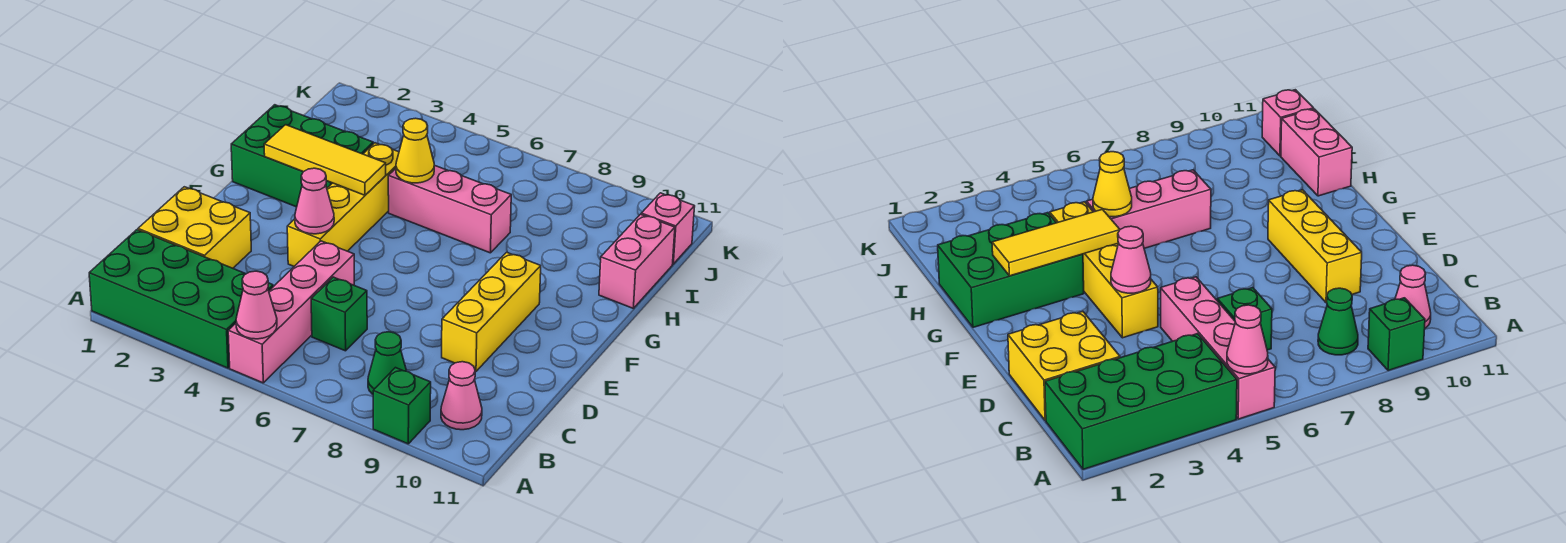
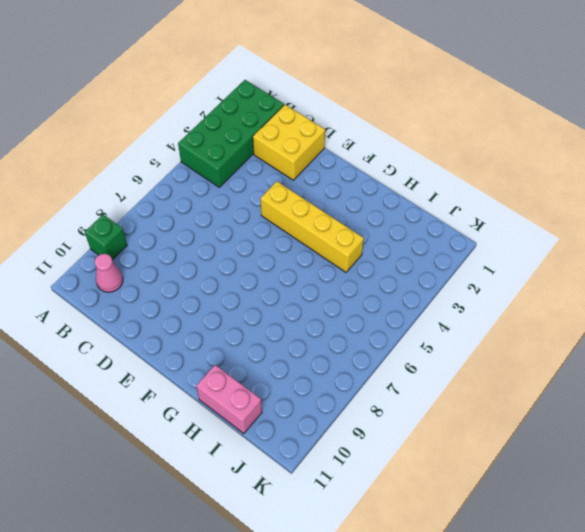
none -> pink 1x4 brick [228,241,354,383]
none -> green 1x1 cone [368,332,406,394]
none -> green 1x1 brick [311,277,367,351]

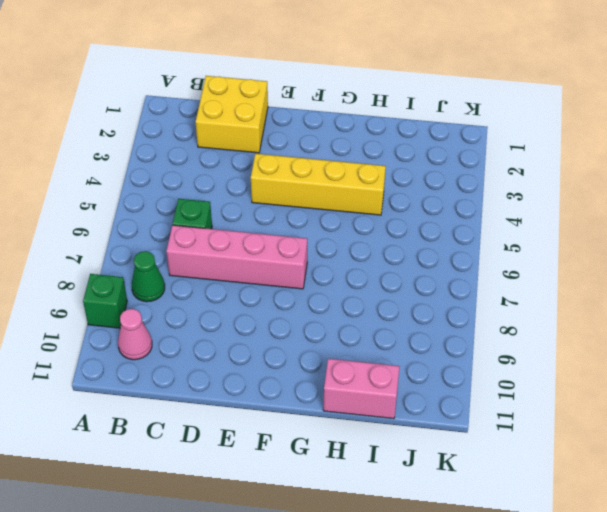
pink 1x4 brick [166,225,307,289] -> pink 1x4 brick moved to [228,241,354,383]
none -> green 2x4 brick [89,230,273,368]
none -> yellow 1x3 brick [442,252,541,372]
none -> green 2x3 brick [231,105,373,207]

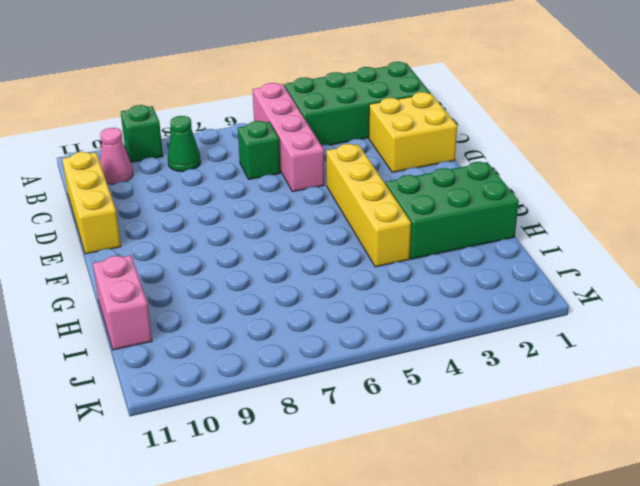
yellow 1x3 brick [62,152,121,254] -> yellow 1x3 brick moved to [442,252,541,372]
none -> pink 1x3 brick [388,165,511,253]
none -> pink 1x1 brick [641,193,695,264]
none -> pink 1x1 cone [236,271,277,339]

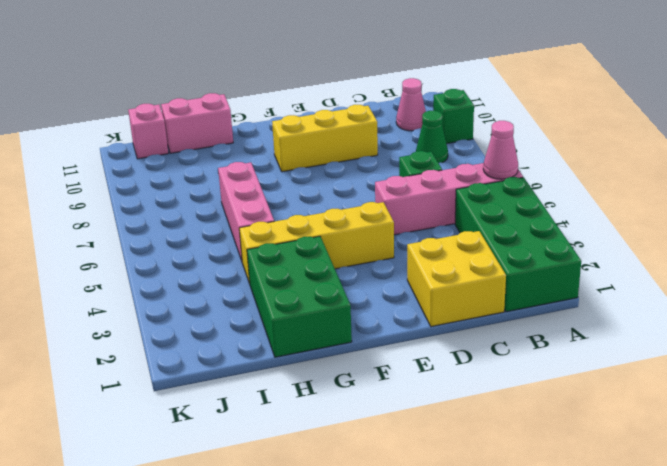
none -> pink 1x1 cone [295,168,334,234]
none -> yellow 1x3 tile [264,125,386,195]
none -> yellow 1x1 cone [396,118,434,183]

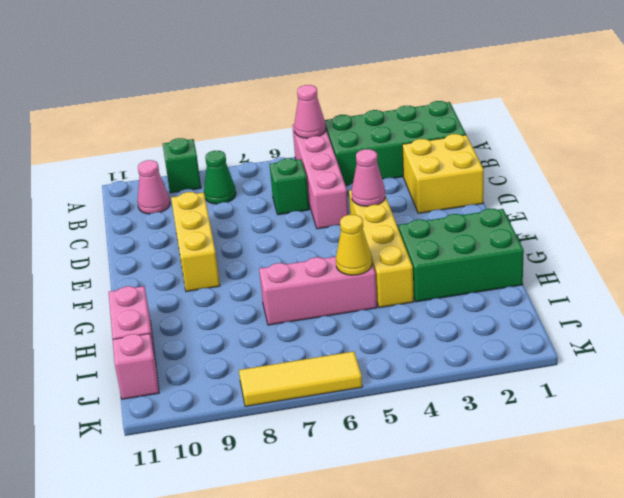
yellow 1x3 tile [239,351,362,407] -> yellow 1x3 tile moved to [264,125,386,195]

